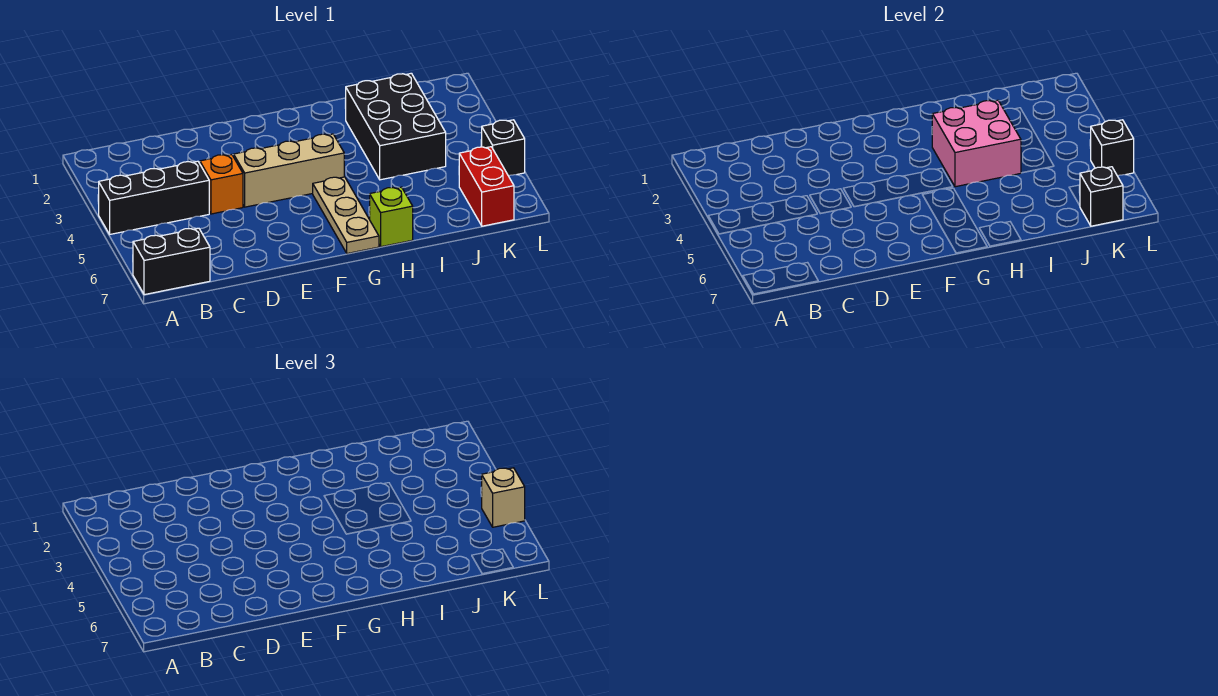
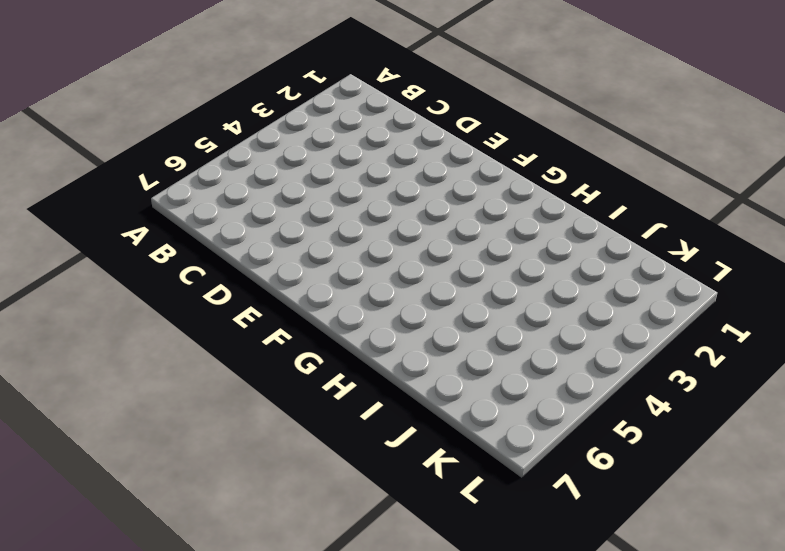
none -> black 1x3 brick [99,161,209,234]
none -> black 1x2 brick [133,228,210,295]
none -> orange 1x1 brick [200,155,243,214]

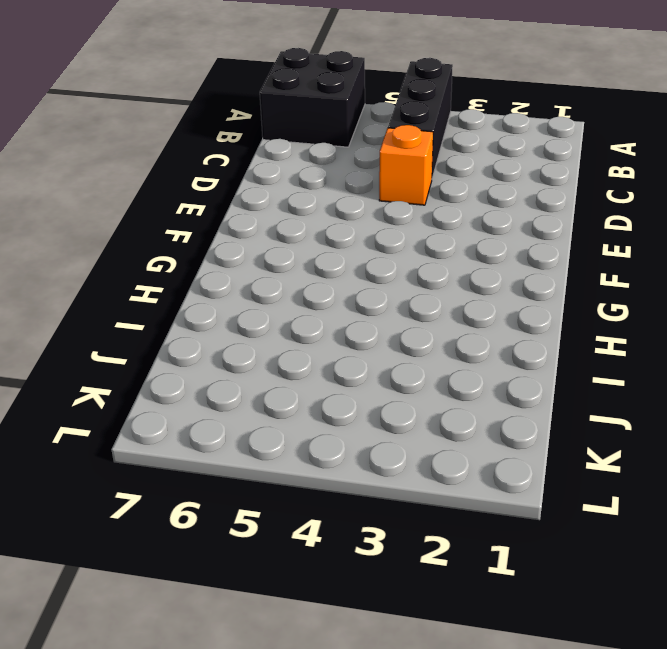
black 2x2 brick [260,48,365,147] -> black 1x2 brick [133,228,210,295]
none -> tan 1x3 brick [234,134,344,207]
none -> tan 1x3 plate [313,177,379,254]
none -> lime 1x1 brick [370,187,413,247]

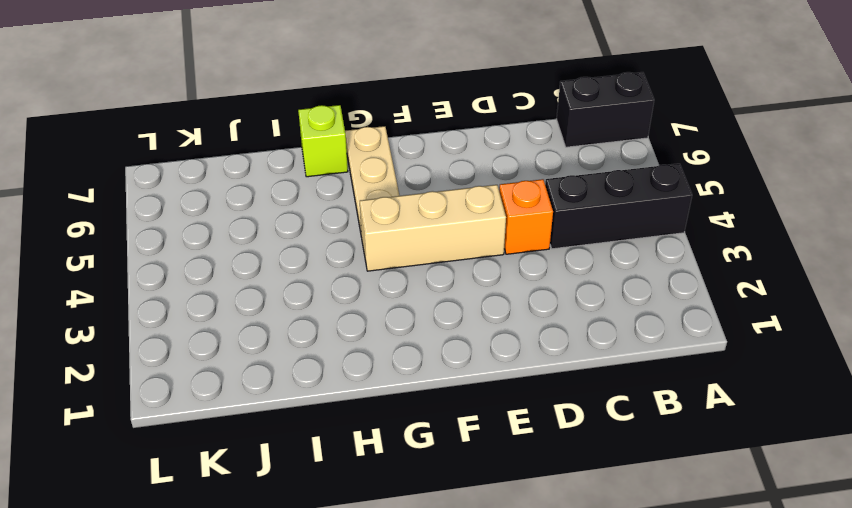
none -> black 2x3 brick [346,73,446,180]
none -> red 1x2 brick [459,147,514,226]
none -> black 1x1 brick [482,120,525,176]

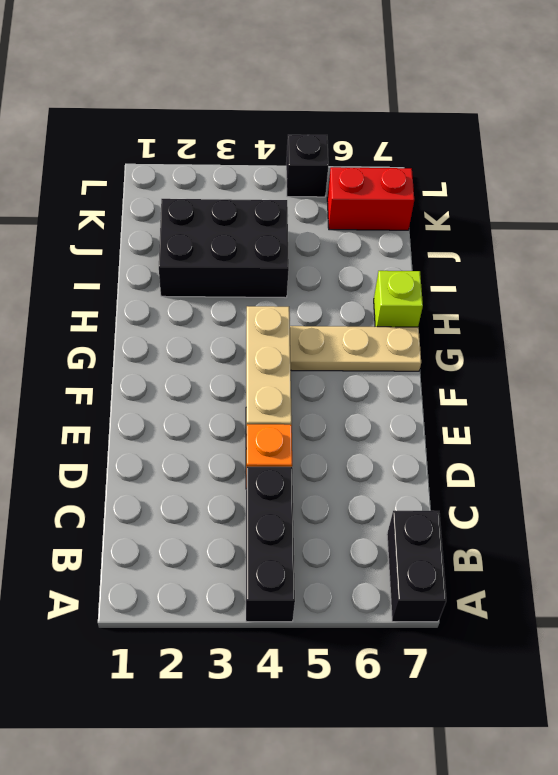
none -> pink 2x2 brick [932,100,1021,187]
none -> black 1x1 brick [1080,167,1123,226]
none -> black 1x1 brick [1091,120,1134,176]

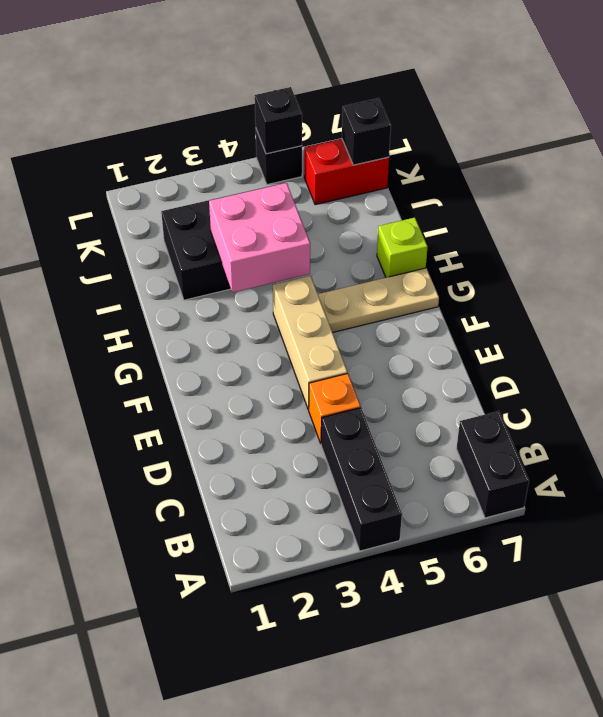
none -> tan 1x1 brick [482,468,525,527]

